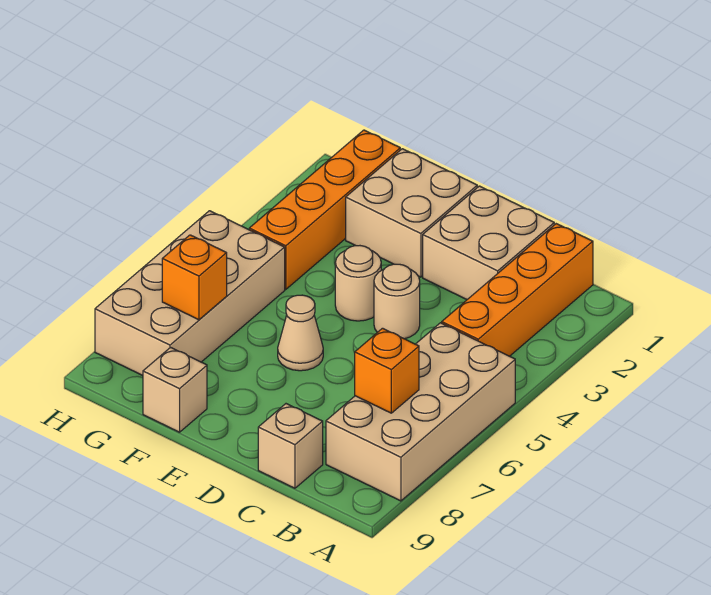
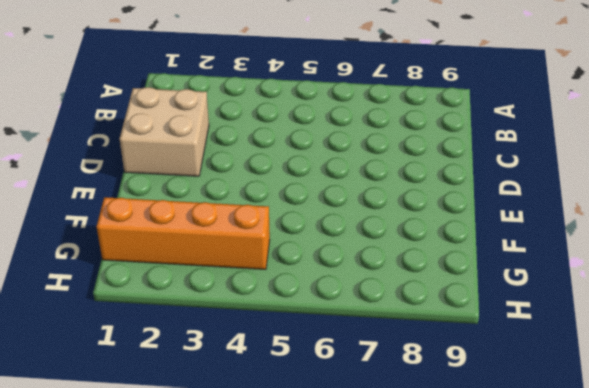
none -> tan 2x4 brick [326,323,515,501]
none -> orange 1x4 brick [442,224,593,356]
none -> tan 1x1 brick [258,404,323,488]

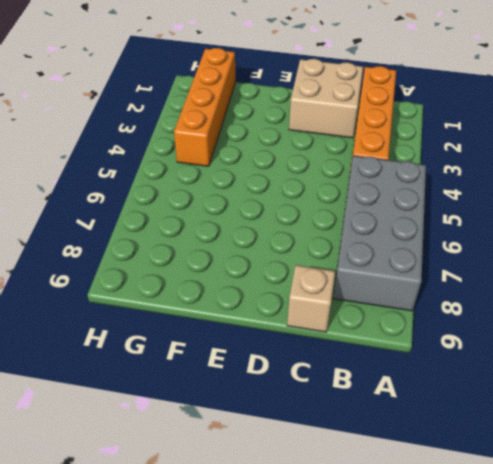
grey 2x4 brick [333,156,426,311] -> tan 2x4 brick [326,323,515,501]
none -> tan 1x1 round brick [374,264,420,339]
none -> tan 2x2 brick [346,149,477,277]
none -> tan 1x1 round brick [335,246,381,321]

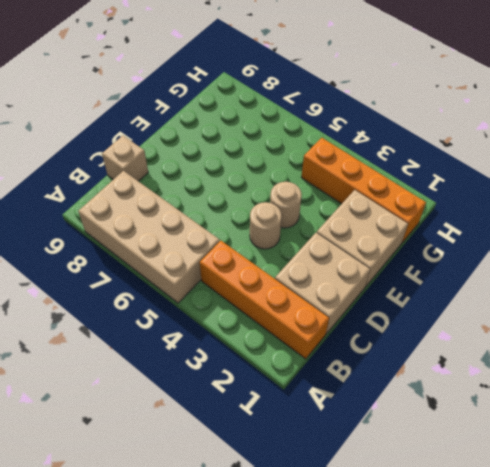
none -> tan 1x1 cone [278,295,323,371]
none -> tan 1x1 brick [143,347,207,432]
none -> tan 2x4 brick [95,211,285,376]

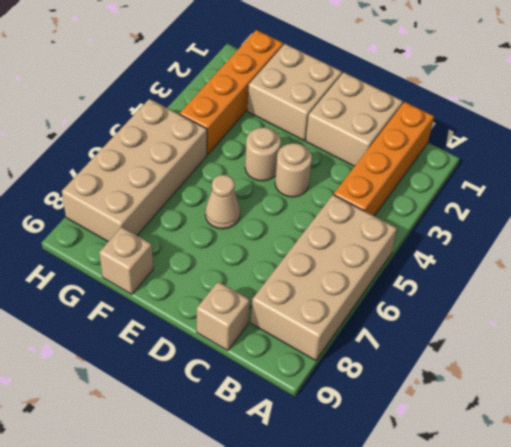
none -> orange 1x1 brick [355,328,419,413]
none -> orange 1x1 brick [162,235,227,320]

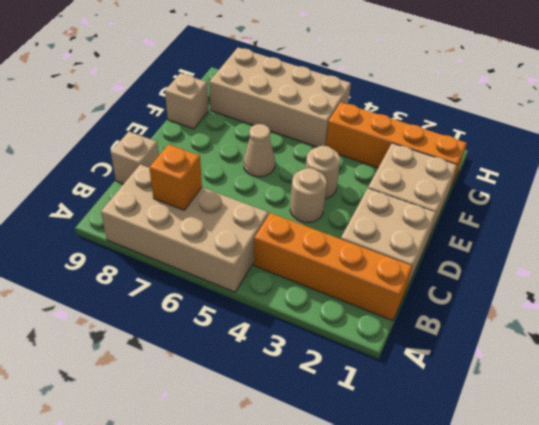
none -> orange 1x1 brick [162,235,227,320]

